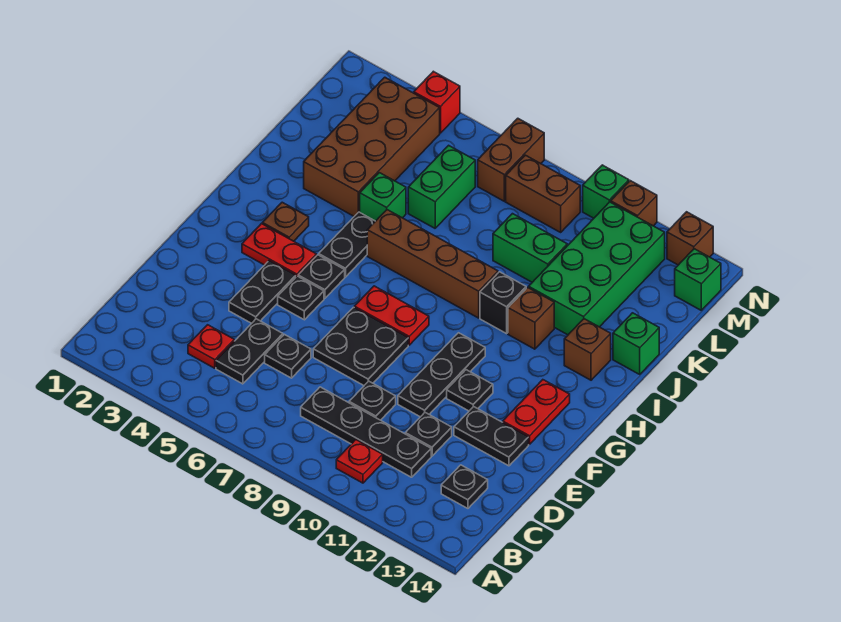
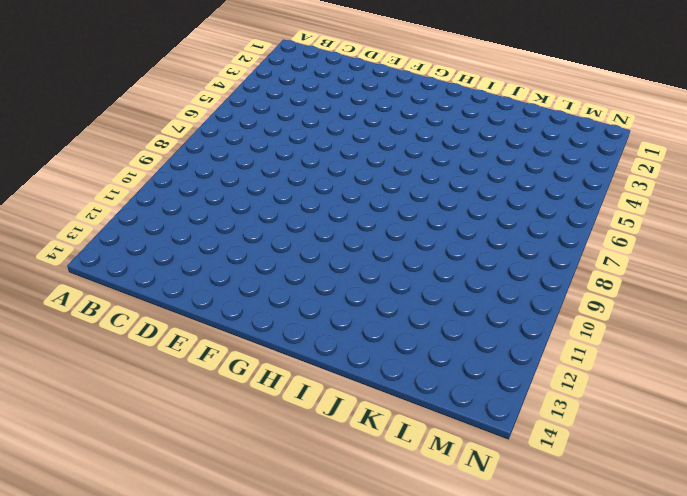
none -> red 1x1 plate [336,440,383,483]
none -> red 1x1 plate [188,325,234,368]
none -> black 1x2 plate [216,319,283,384]
none -> black 1x4 plate [301,387,431,477]

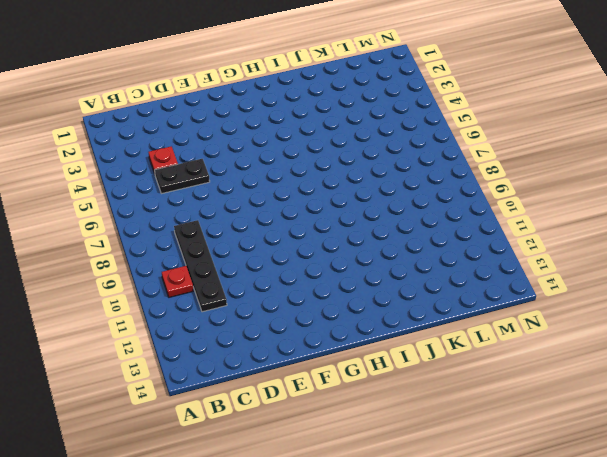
none -> black 1x1 plate [441,465,488,508]
none -> black 1x1 plate [265,334,311,378]
none -> black 1x1 plate [349,381,396,420]
none -> black 1x1 plate [405,413,452,456]

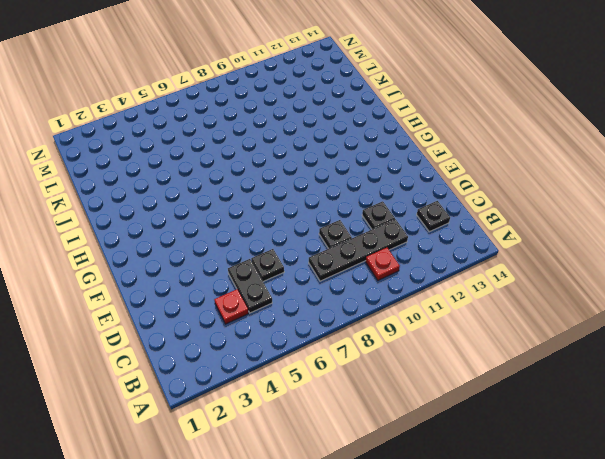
none -> black 1x2 plate [229,261,296,323]
none -> black 2x2 plate [313,307,408,385]
none -> black 1x3 plate [398,333,485,417]
none -> black 1x2 plate [454,407,529,466]

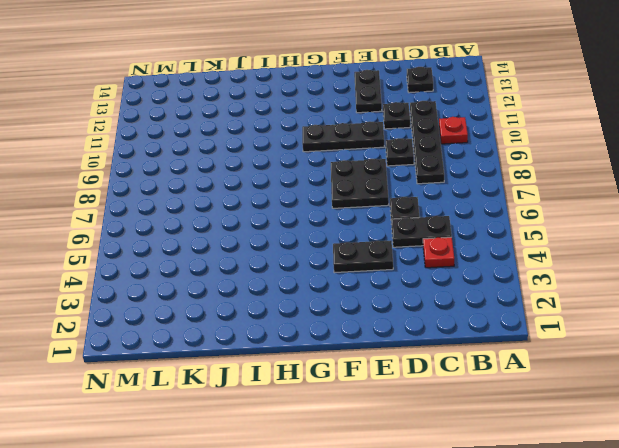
none -> black 1x1 plate [278,276,324,320]
none -> black 1x1 plate [447,370,493,411]
none -> red 1x2 plate [503,380,570,444]
none -> red 1x2 plate [242,224,316,277]

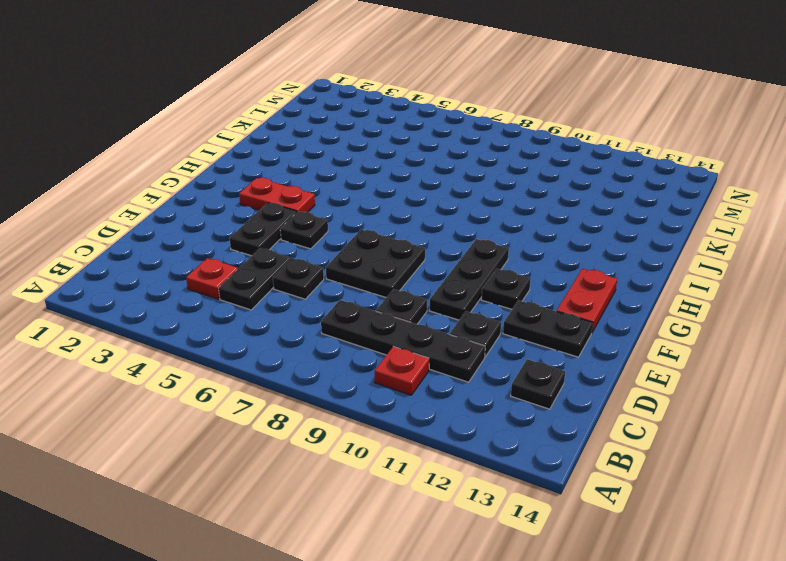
none -> black 1x1 plate [298,255,345,298]
none -> red 1x2 plate [354,286,429,345]
none -> brown 1x1 plate [262,202,309,241]
none -> black 1x2 plate [319,212,375,277]

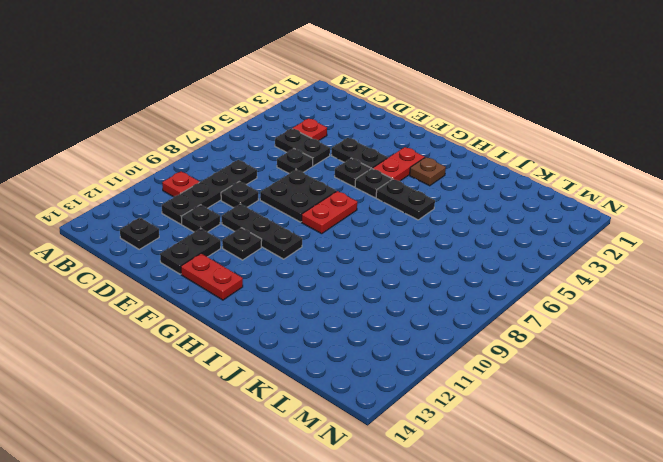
none -> brown 1x4 brick [367,210,498,318]
none -> black 1x1 brick [480,272,526,334]
none -> brown 1x1 brick [508,287,554,349]
none -> brown 1x1 brick [564,319,611,380]

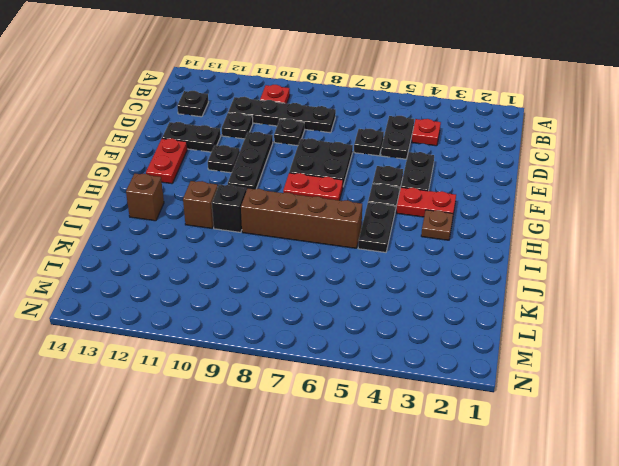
none -> brown 2x4 brick [304,77,440,216]
none -> green 1x1 brick [360,173,406,221]
none -> green 2x4 brick [529,202,665,335]
none -> green 1x1 brick [613,313,659,374]

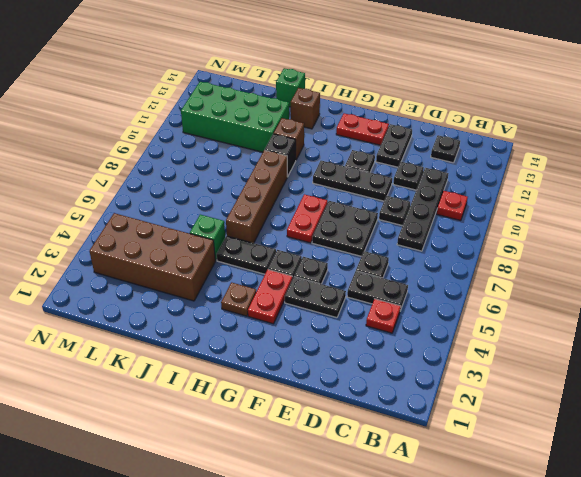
none -> green 1x2 brick [408,145,475,228]
none -> green 1x2 brick [493,214,567,282]
none -> brown 1x2 brick [478,118,544,201]
none -> brown 1x2 brick [506,155,580,232]

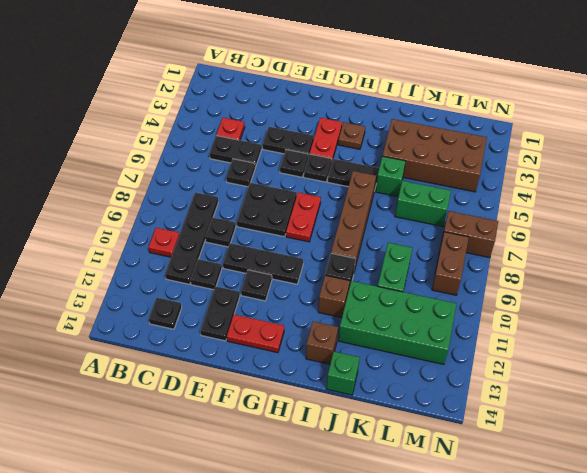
none -> green 1x1 brick [675,249,721,310]
none -> red 1x1 brick [414,71,460,133]
none -> green 1x1 brick [583,165,629,218]
none -> brown 1x1 brick [611,181,657,226]

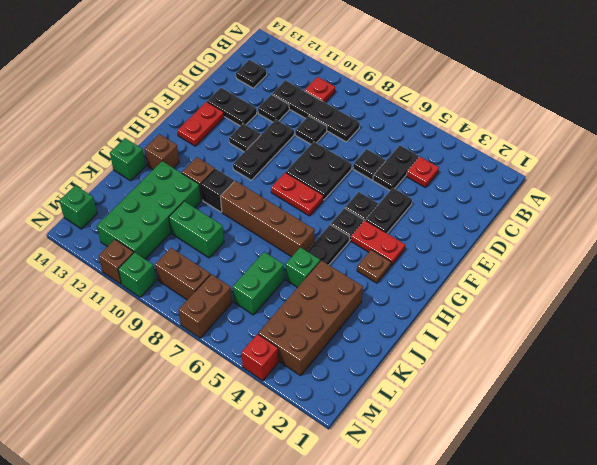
none -> brown 1x1 brick [667,212,713,265]

